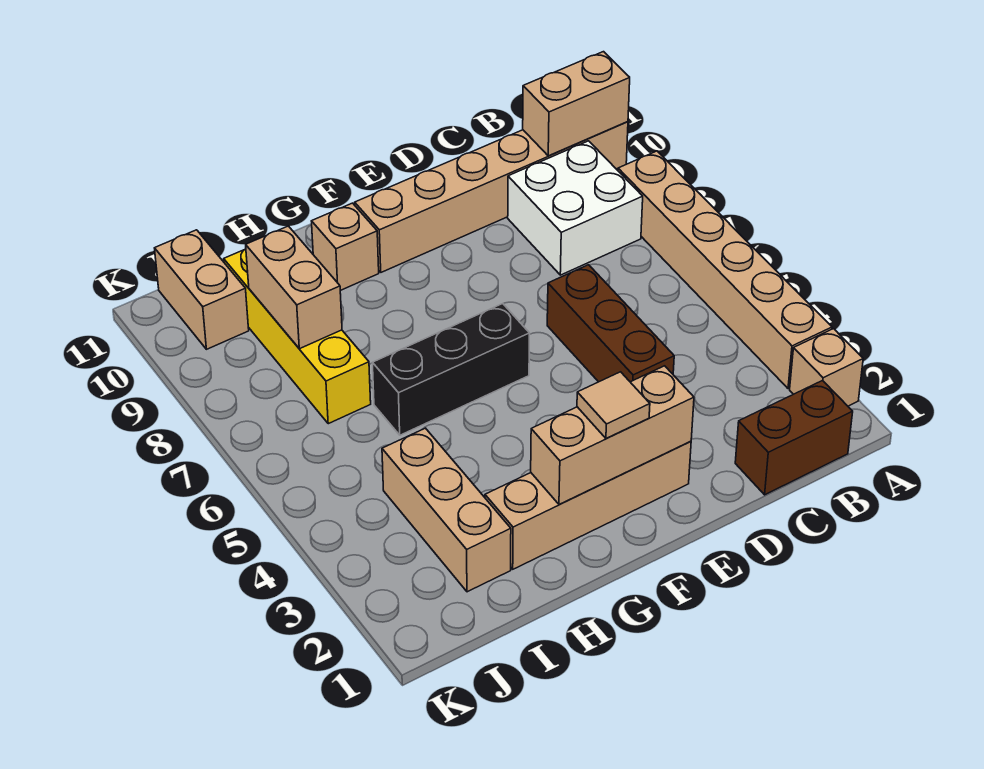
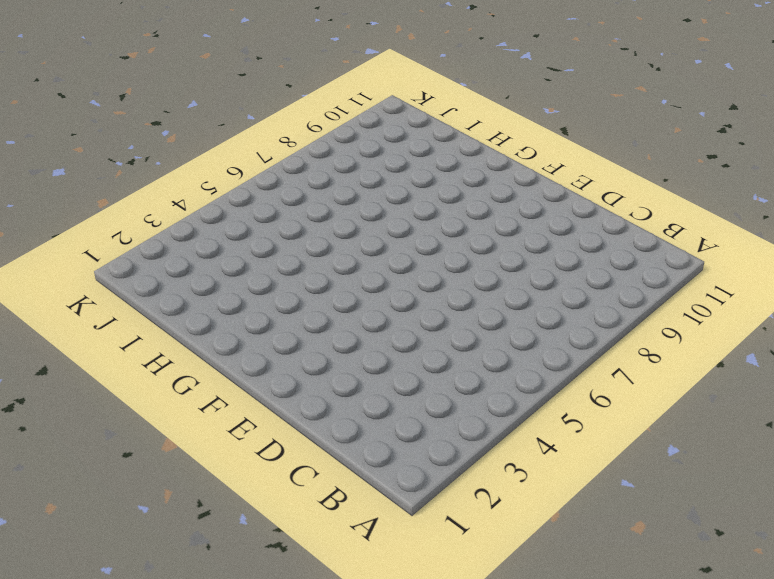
none -> tan 1x1 brick [790,329,863,406]
none -> tan 1x6 brick [618,151,832,389]
none -> tan 1x6 brick [355,122,628,272]

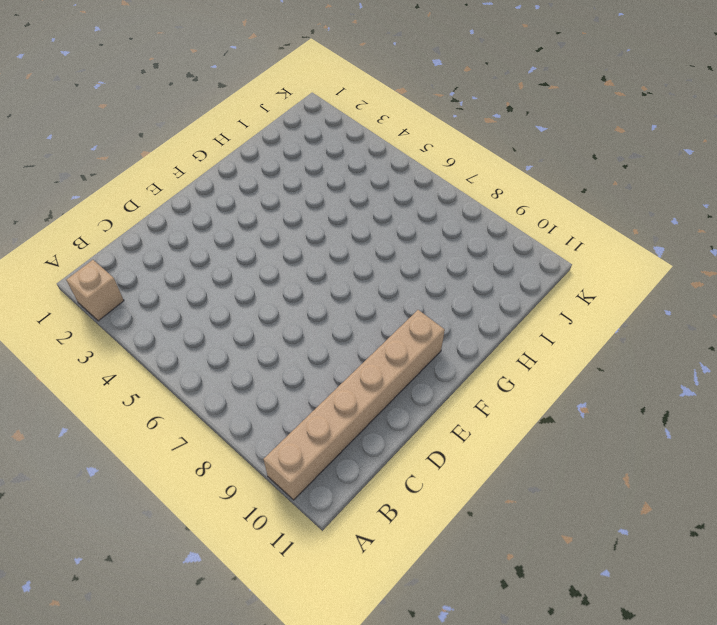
none -> tan 1x6 brick [618,151,832,389]
none -> brown 1x2 brick [735,380,853,495]
none -> white 2x2 brick [508,141,643,275]

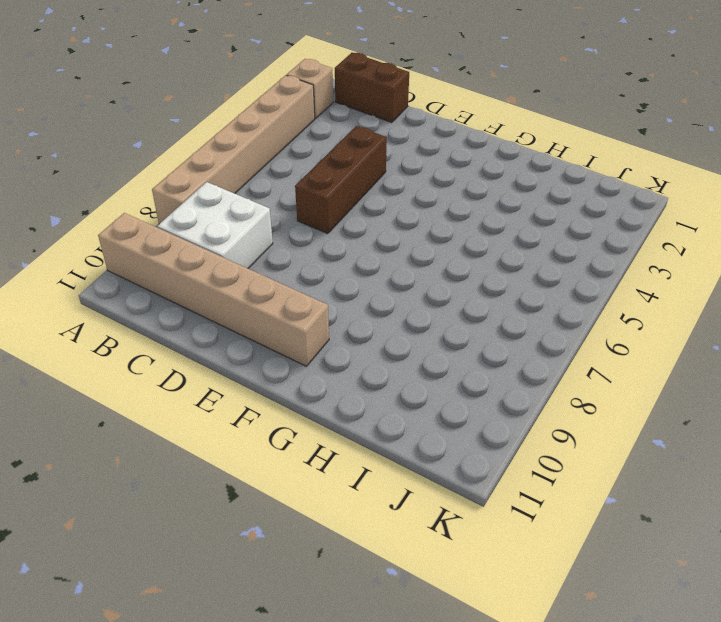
none -> tan 1x4 brick [485,441,691,569]
none -> black 1x3 brick [373,304,530,435]
none -> tan 1x1 brick [312,203,379,291]

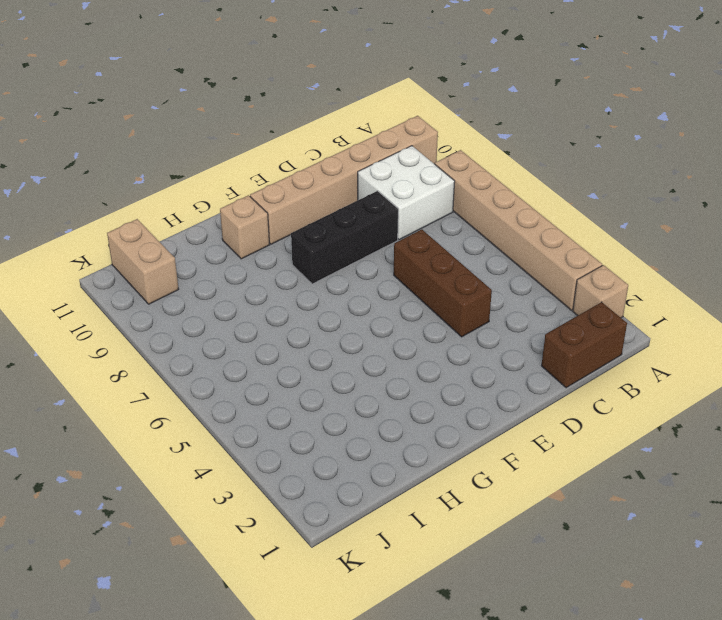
black 1x3 brick [291,191,398,284] -> black 1x3 brick moved to [373,304,530,435]
none -> tan 1x4 brick [485,441,691,569]
none -> tan 1x3 brick [382,428,511,592]
none -> yellow 1x4 brick [224,249,371,424]

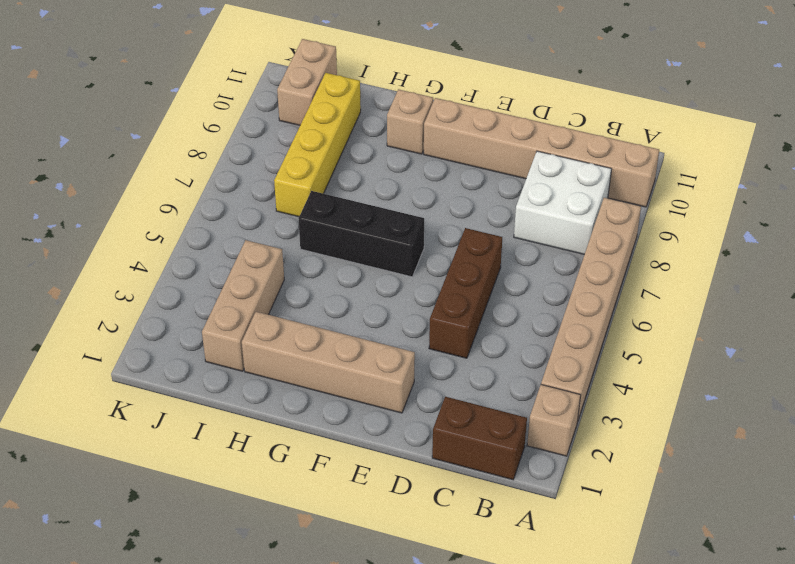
none -> tan 1x2 brick [523,52,630,156]
none -> tan 1x3 brick [531,366,694,504]
none -> tan 1x2 brick [246,226,342,349]

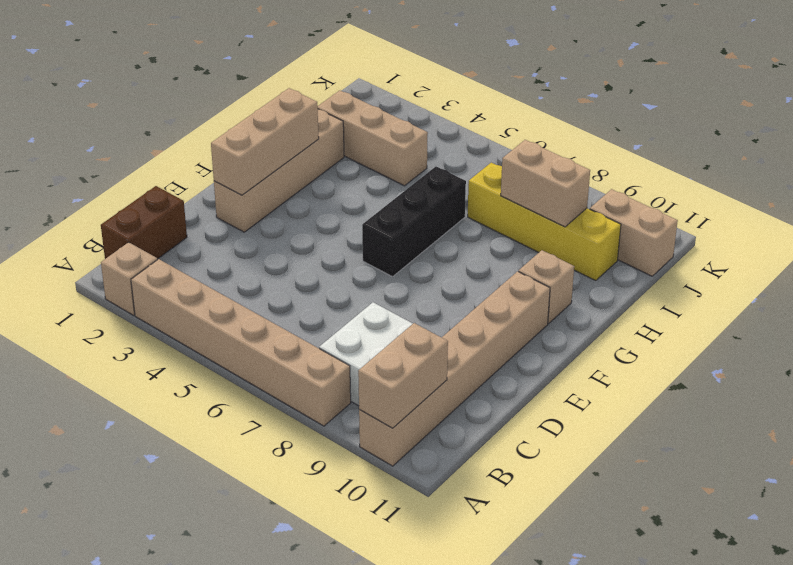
none -> brown 1x3 brick [547,265,674,382]
none -> tan 1x1 tile [577,372,650,438]

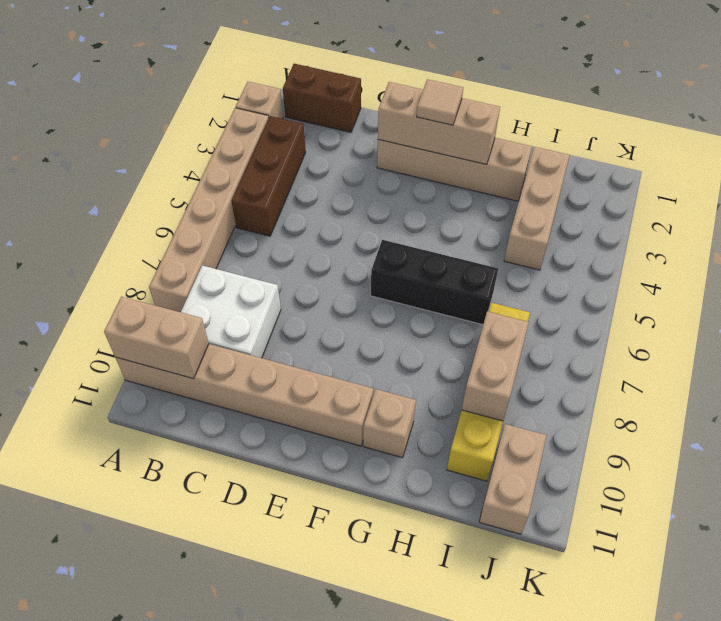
brown 1x3 brick [231,116,306,236] -> brown 1x3 brick moved to [547,265,674,382]

